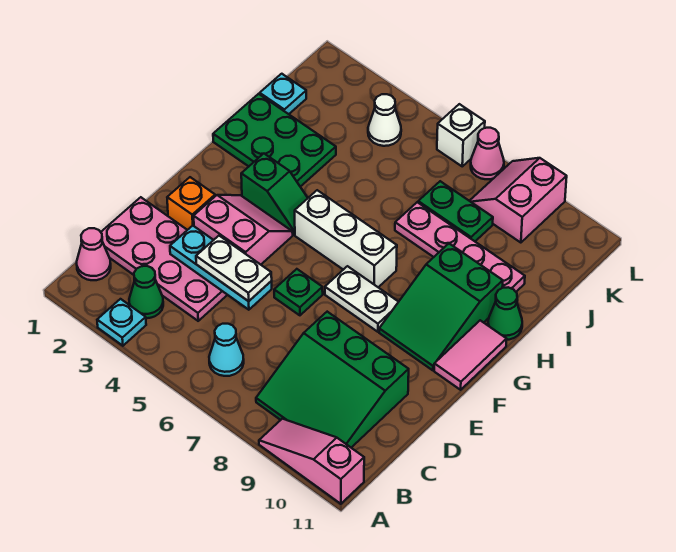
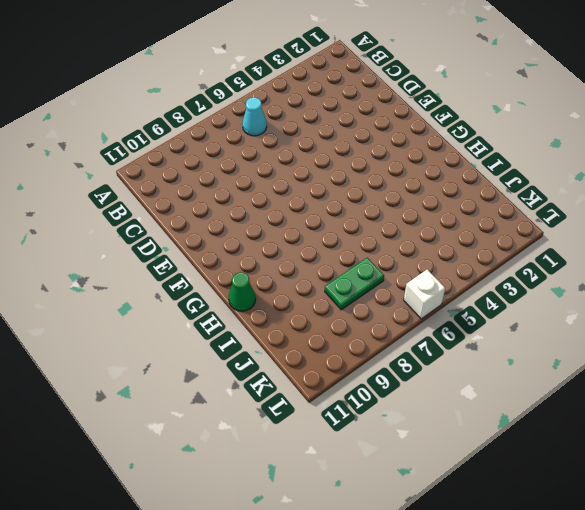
none -> cyan 1x1 plate [97,299,146,346]
none -> pink 1x3 slope [259,419,364,504]
none -> pink 1x1 cone [77,228,111,280]

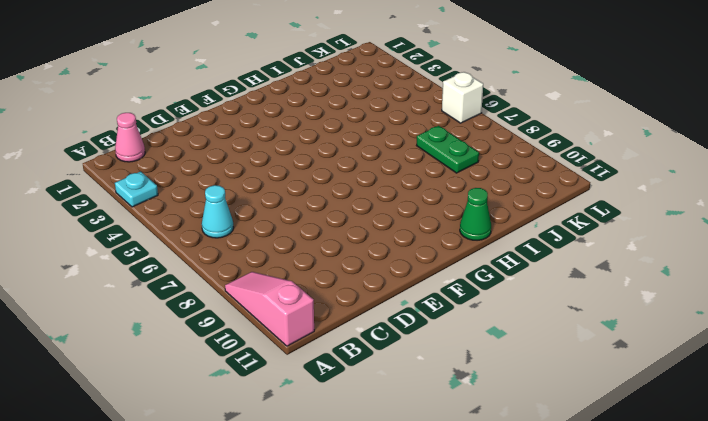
none -> green 1x1 cone [129,266,163,318]
none -> green 3x3 slope [256,312,409,448]
none -> pink 2x4 plate [101,197,227,321]

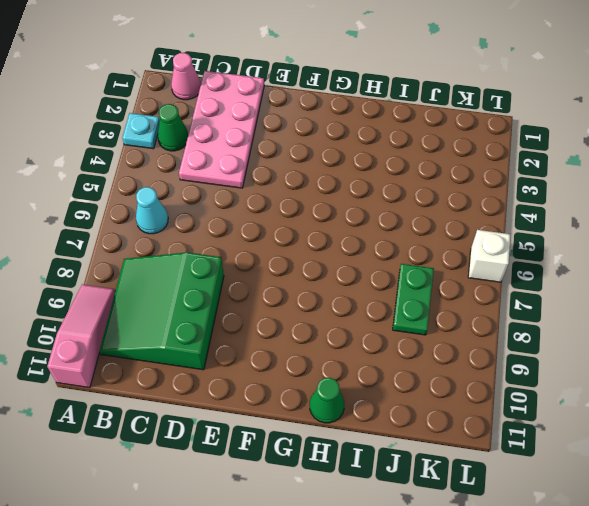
none -> orange 1x1 brick [167,177,215,230]
none -> pink 2x2 slope [194,195,293,265]
none -> green 1x1 plate [274,269,323,315]

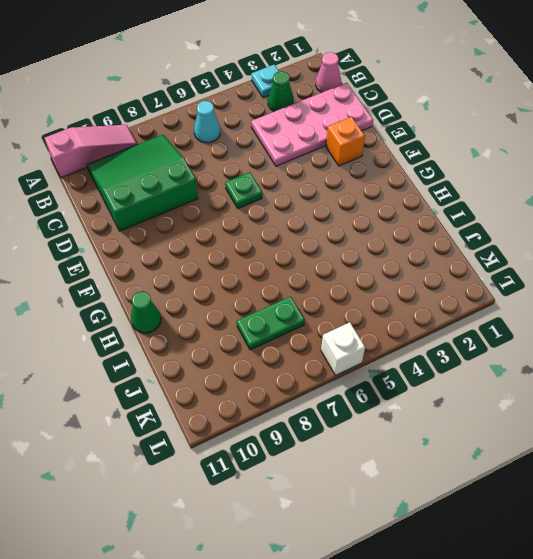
none -> pink 2x2 slope [194,195,293,265]
none -> white 1x2 plate [325,266,398,332]
none -> green 2x3 slope [379,244,503,370]

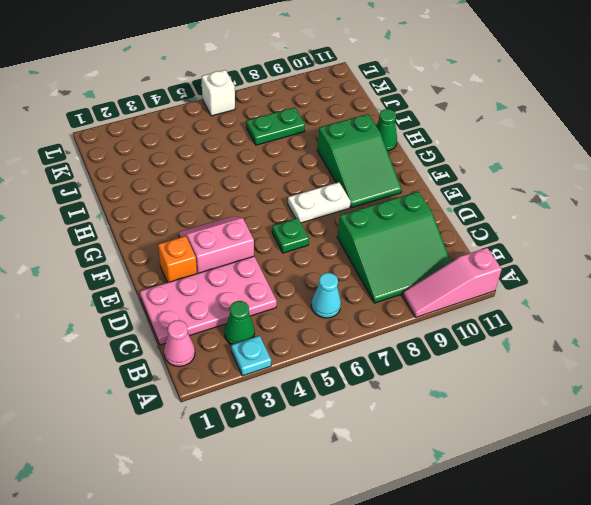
none -> pink 1x2 tile [434,320,507,390]
none -> green 1x2 slope [241,154,308,235]
none -> white 1x3 brick [295,190,397,287]

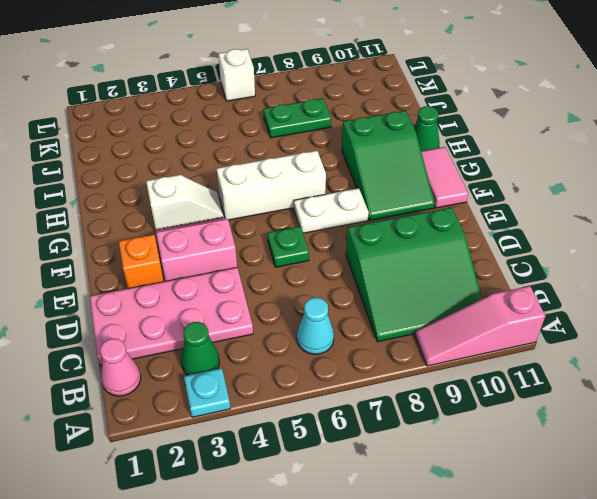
white 1x2 slope [146,175,224,230] -> green 1x2 slope [241,154,308,235]
none -> green 2x3 plate [213,94,336,187]
none -> pink 1x4 plate [395,202,525,292]
none -> cyan 1x1 plate [260,74,306,114]

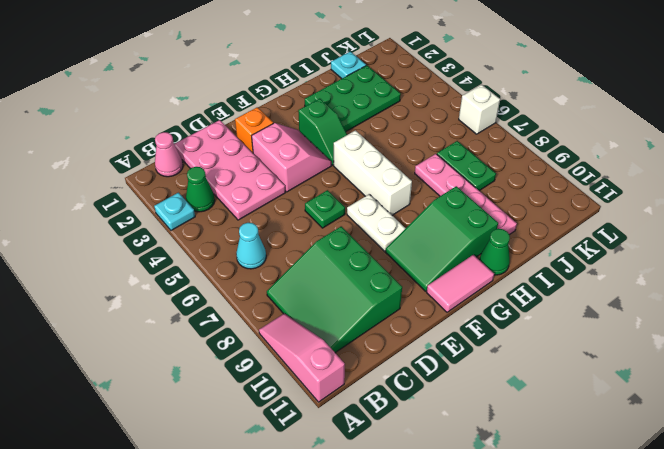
green 2x3 plate [305,65,401,131] -> green 2x3 plate turned to [213,94,336,187]
none -> white 1x1 cone [368,94,401,146]
none -> pink 2x2 slope [470,158,567,243]
none -> pink 1x1 cone [471,128,504,179]

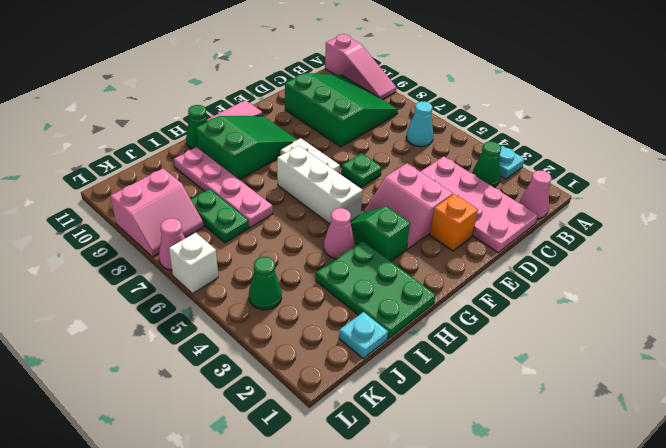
pink 1x1 cone [324,208,355,259] -> none
green 1x1 cone [249,257,282,310] -> white 1x1 cone [368,94,401,146]
none -> cyan 1x3 plate [170,226,272,310]
none -> white 1x2 plate [196,236,272,301]

